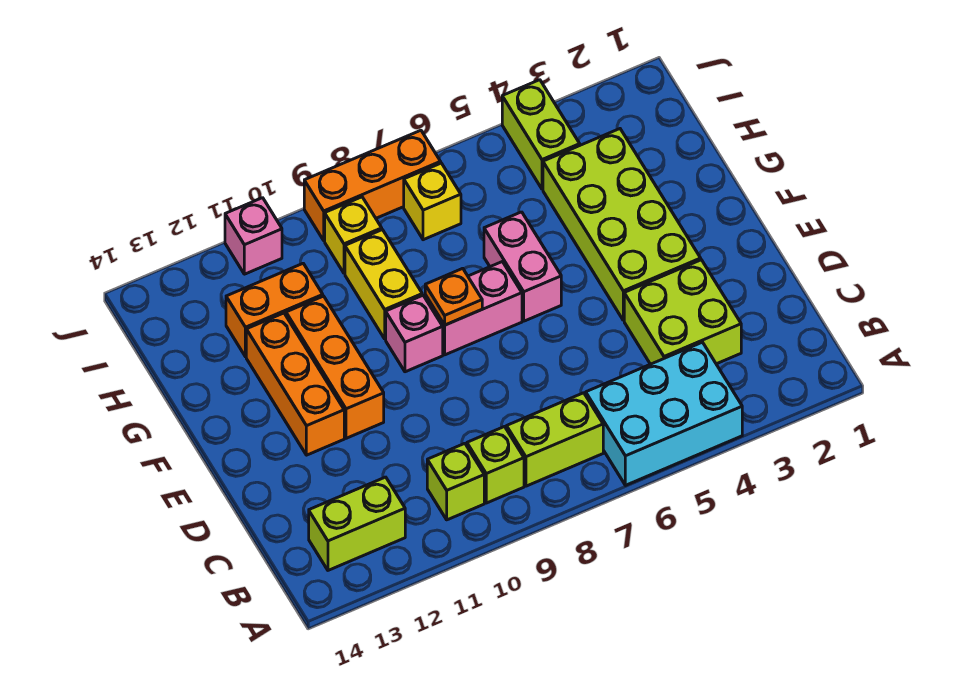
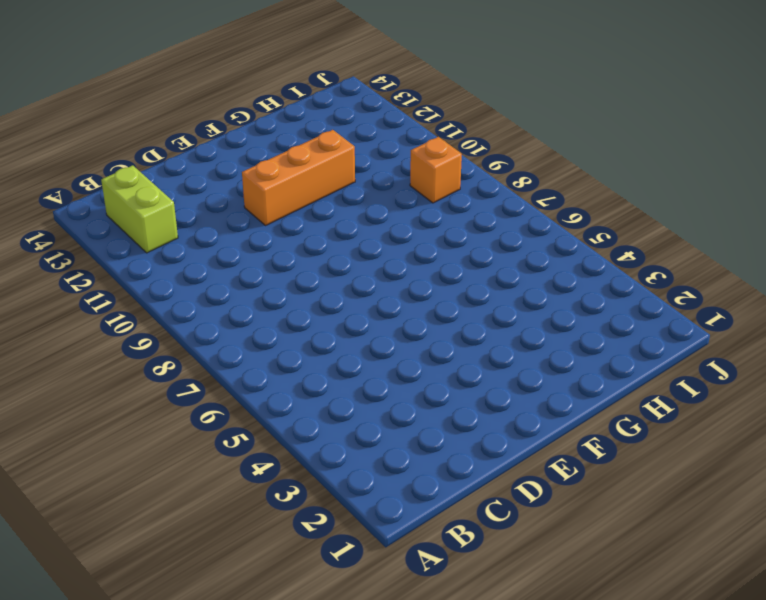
orange 1x1 brick [410,137,462,203] -> yellow 1x1 brick [325,197,382,273]
none -> cyan 2x3 brick [586,342,742,485]
none -> lime 1x2 brick [507,393,603,486]
none -> lime 1x1 brick [467,427,524,503]

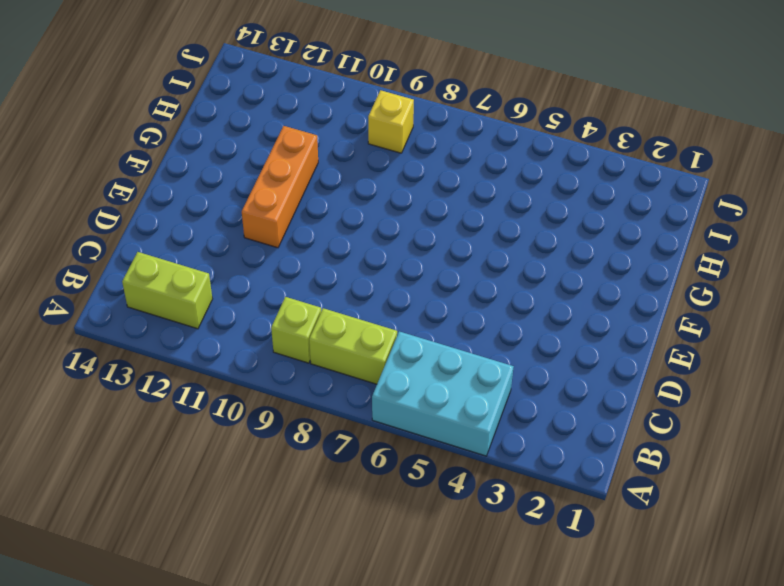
none -> lime 1x1 brick [427,443,484,520]
none -> lime 2x2 brick [624,260,741,364]
none -> lime 2x4 brick [543,129,701,320]

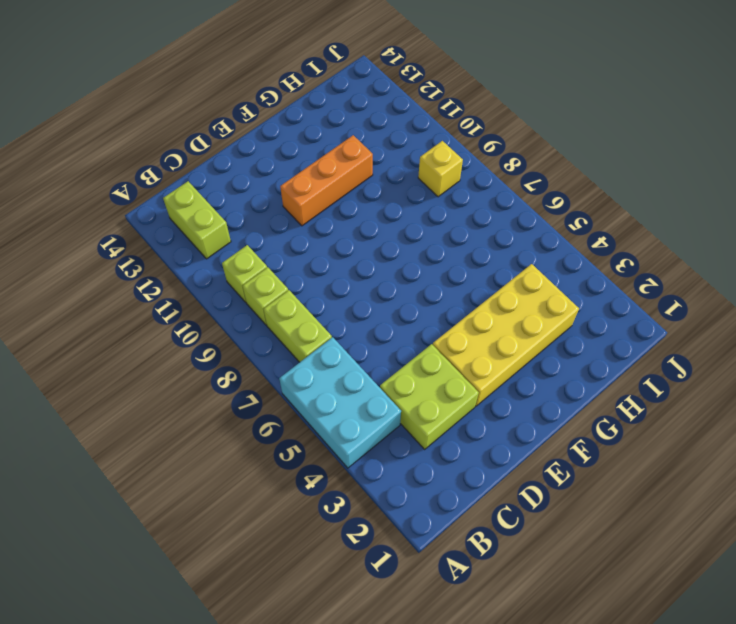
yellow 2x4 brick [433,264,579,406] -> lime 2x4 brick [543,129,701,320]
none -> orange 1x3 brick [246,313,344,455]
none -> pink 1x2 brick [484,212,561,321]
none -> pink 1x2 brick [425,262,522,355]

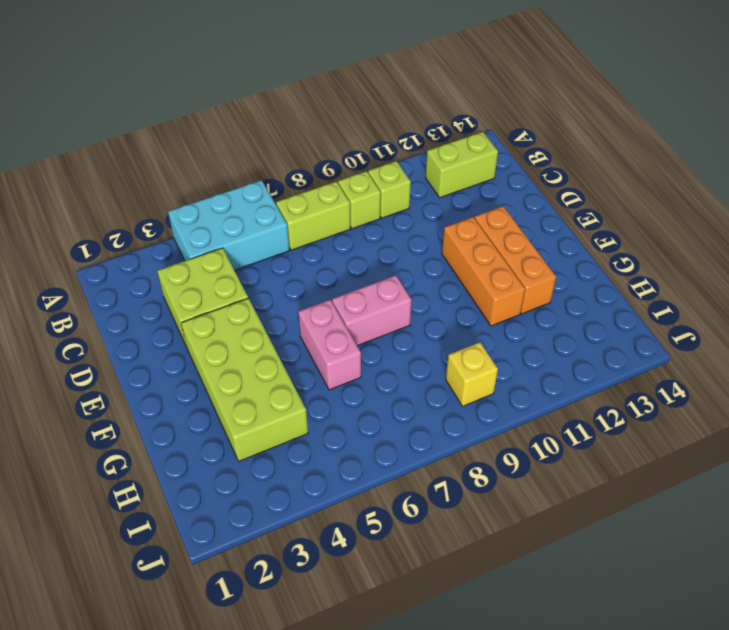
none -> pink 1x1 brick [386,295,443,372]
none -> yellow 1x2 brick [345,230,422,339]
none -> orange 1x2 brick [226,264,323,357]

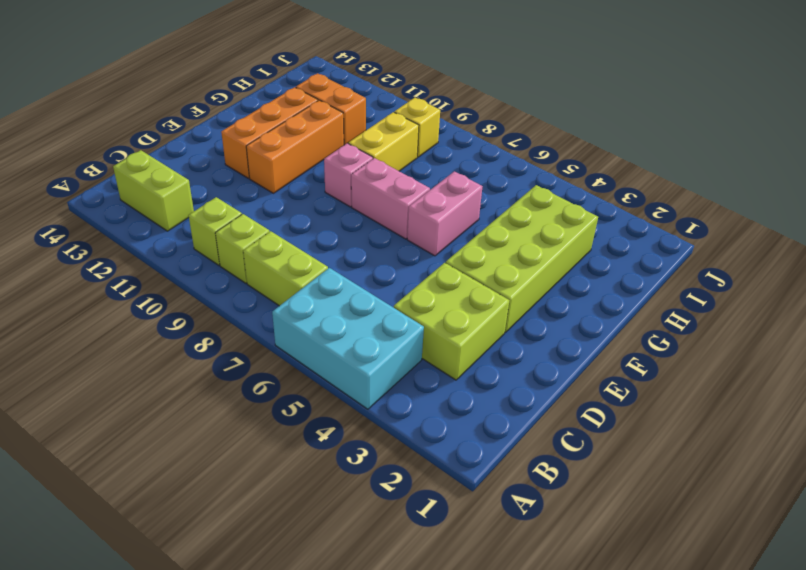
none -> lime 1x2 brick [502,80,580,189]
none -> yellow 1x1 brick [404,163,461,240]
none -> orange 1x3 brick [304,130,441,240]

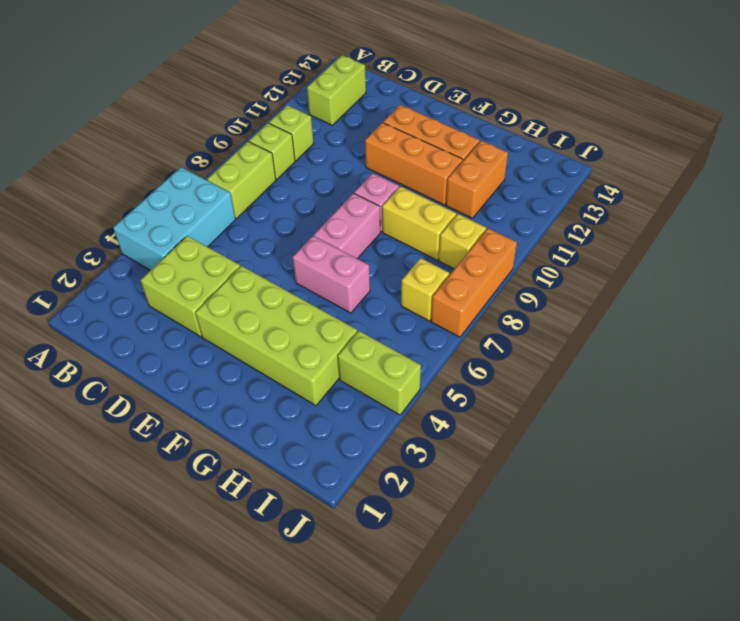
none -> pink 1x1 brick [225,198,282,274]
none -> orange 1x1 plate [425,268,482,325]

